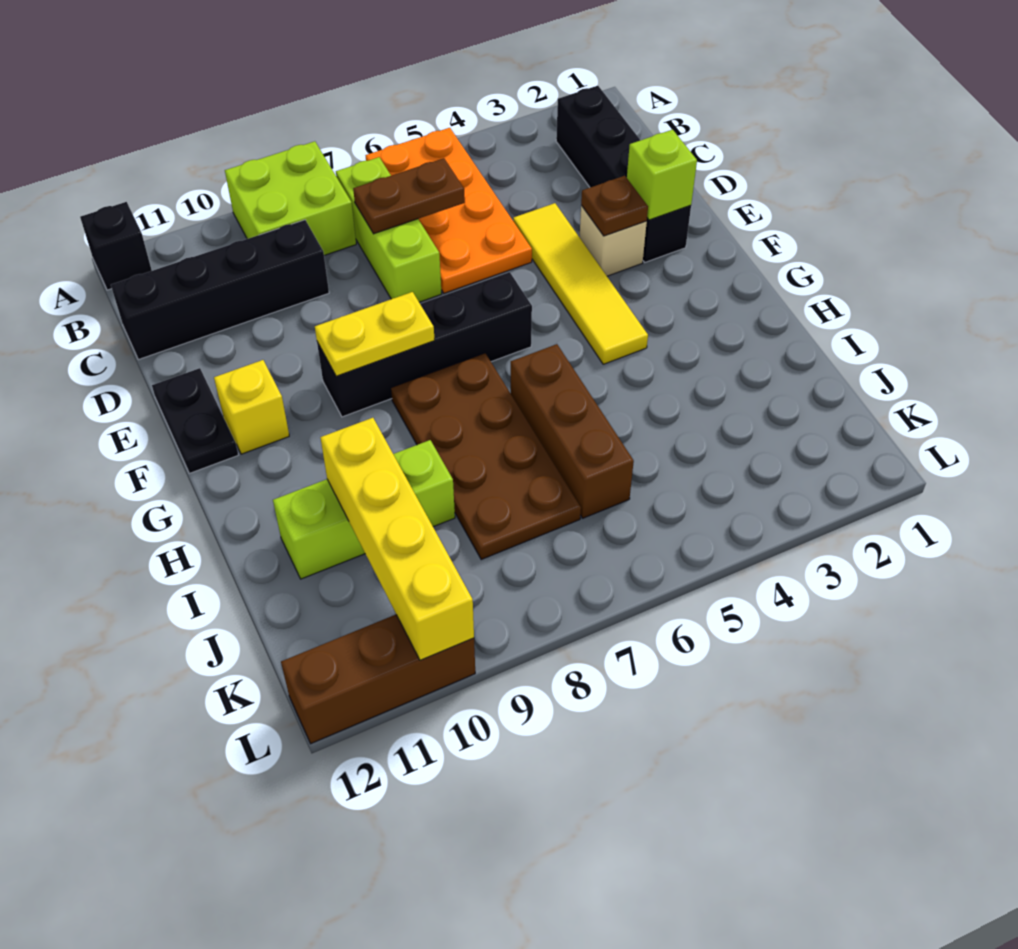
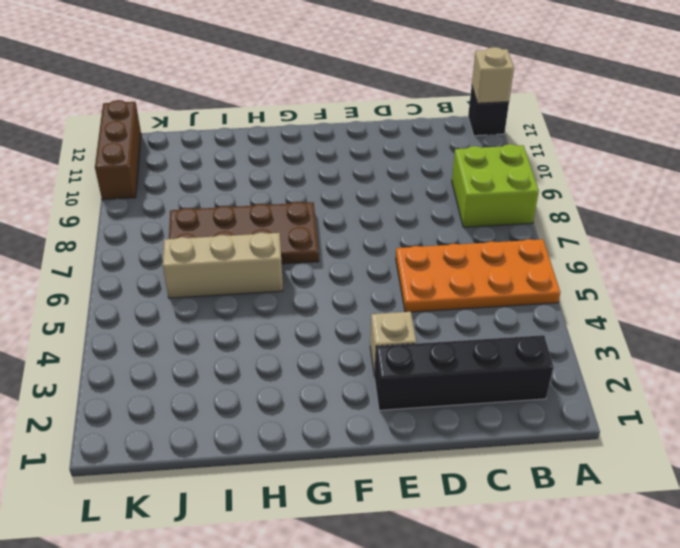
tan 1x1 brick [472,47,514,103] -> none
tan 1x3 brick [163,233,283,298] -> brown 1x3 brick [511,344,634,518]
none -> lime 1x3 brick [336,157,442,302]
none -> black 1x4 brick [111,220,329,360]
none -> yellow 1x4 tile [513,203,648,364]

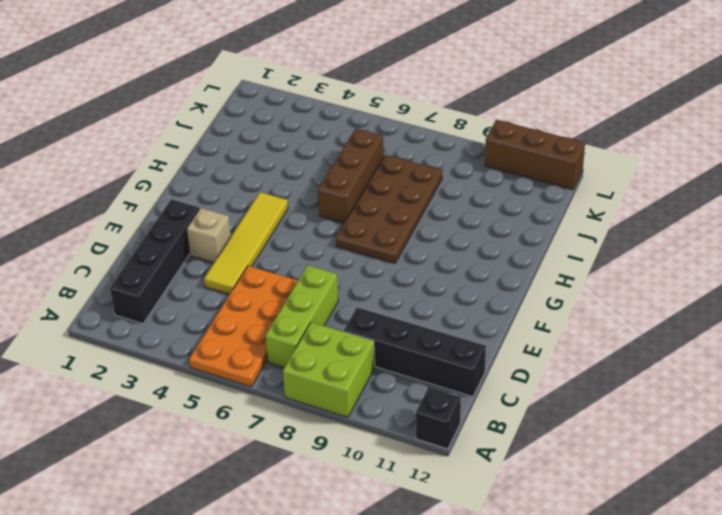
none -> black 1x2 plate [152,368,238,473]
none -> black 1x4 brick [317,272,532,417]
none -> yellow 1x1 brick [214,360,289,454]

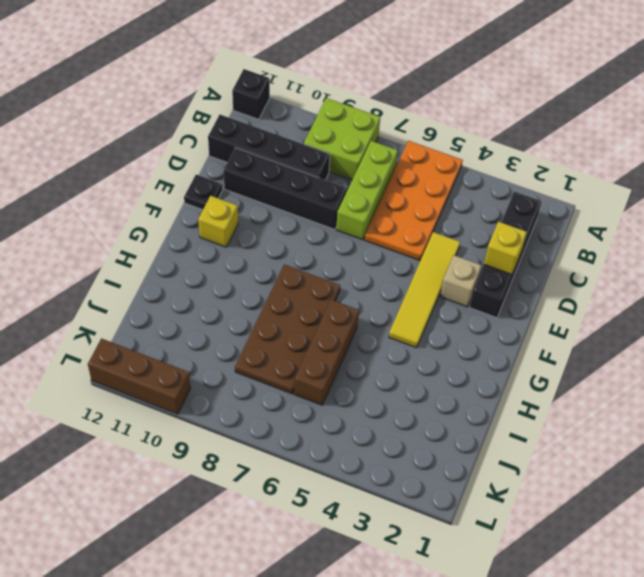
yellow 1x1 brick [484,222,527,274] -> none
black 1x4 brick [224,148,347,229] -> black 1x4 brick moved to [317,272,532,417]
black 1x1 plate [184,175,223,210] -> black 1x2 plate [152,368,238,473]
none -> lime 1x3 brick [273,440,455,579]
none -> brown 1x2 plate [353,158,465,234]
none -> lime 1x1 brick [627,130,697,220]

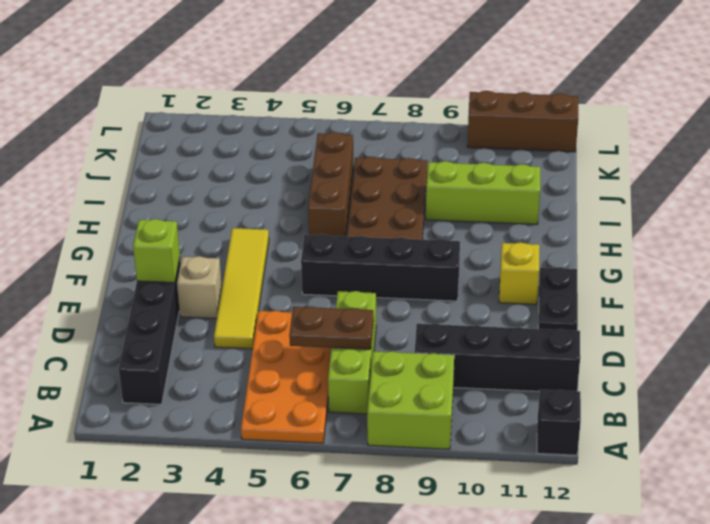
none -> brown 1x1 plate [581,176,648,236]
none -> yellow 1x2 plate [315,292,435,376]
none -> yellow 1x4 brick [320,418,474,660]

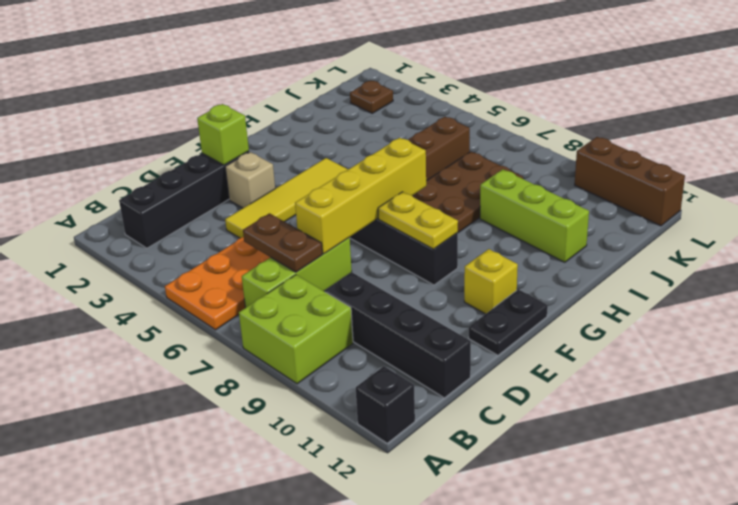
yellow 1x4 brick [295,138,426,254] -> yellow 1x4 brick moved to [320,418,474,660]
brown 1x1 plate [350,81,393,113] -> brown 1x1 plate moved to [581,176,648,236]

